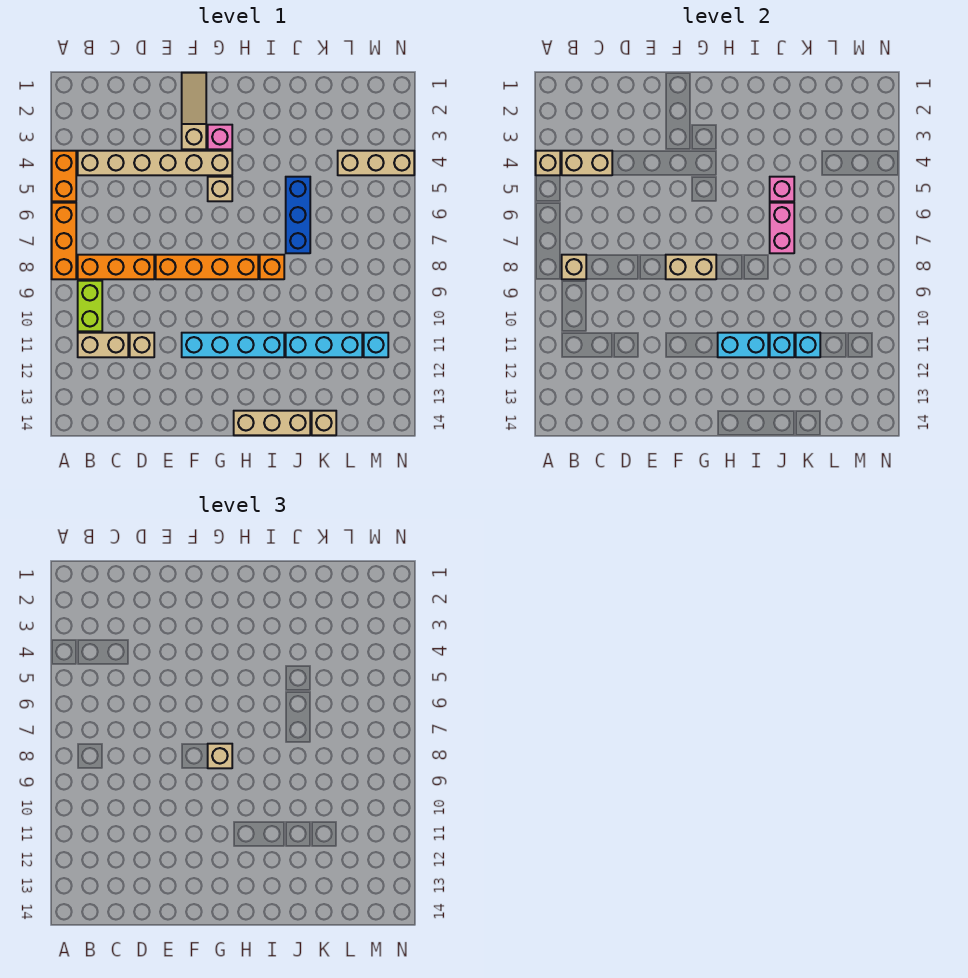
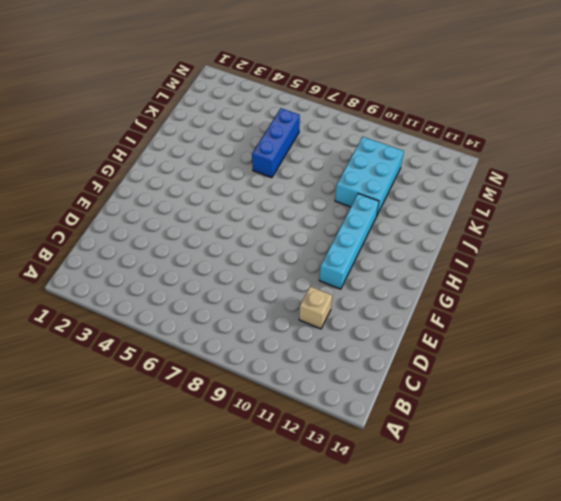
blue 1x3 brick [252,108,300,178] -> blue 1x3 brick turned to [286,177,310,253]
cyan 2x3 brick [335,137,404,215] -> cyan 1x3 brick [286,333,362,357]
none -> orange 1x2 brick [52,151,76,201]
none -> orange 1x3 brick [52,203,76,279]
none -> tan 1x6 brick [78,151,232,175]

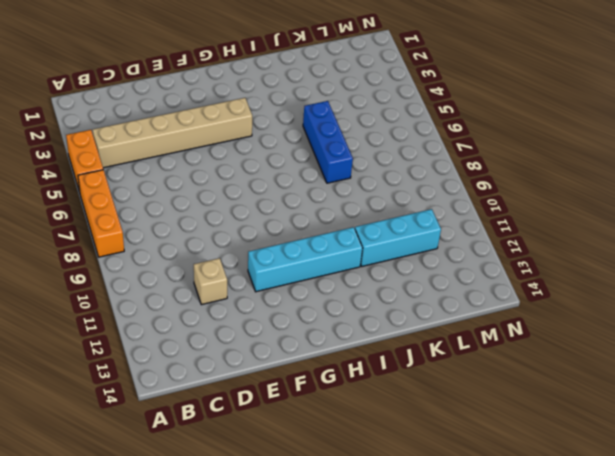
none -> orange 1x3 brick [78,255,154,279]
none -> lime 1x2 brick [78,281,102,331]
none -> tan 1x2 brick [78,333,128,357]

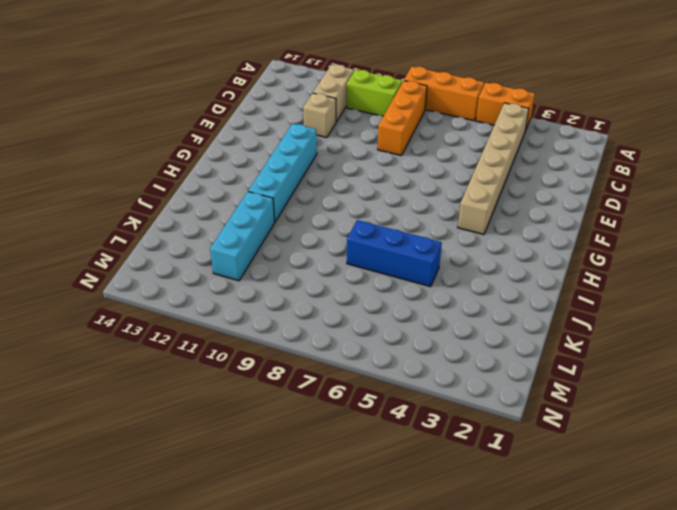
none -> orange 1x4 brick [156,255,258,279]
none -> tan 1x3 slope [182,73,206,149]
none -> pink 1x1 brick [208,125,232,149]

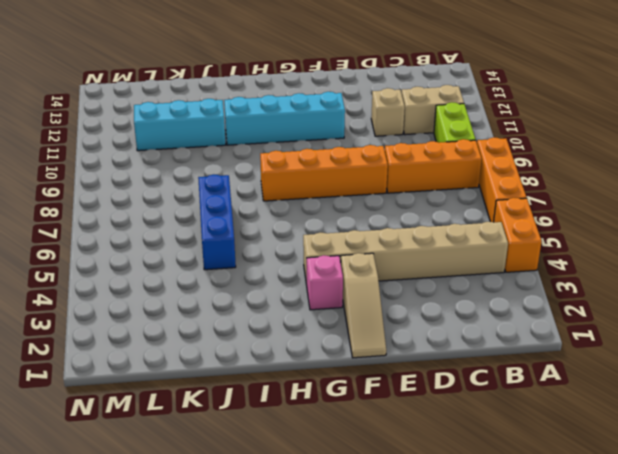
none -> tan 1x1 brick [208,177,232,201]
none -> tan 1x3 brick [234,411,310,435]
none -> orange 1x1 brick [260,255,284,279]

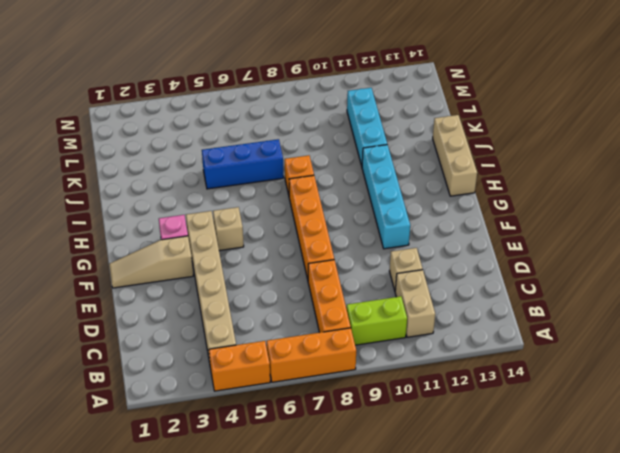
none -> tan 1x1 brick [312,411,336,435]
none -> tan 1x3 brick [338,151,414,175]
none -> cyan 1x1 brick [364,333,388,357]

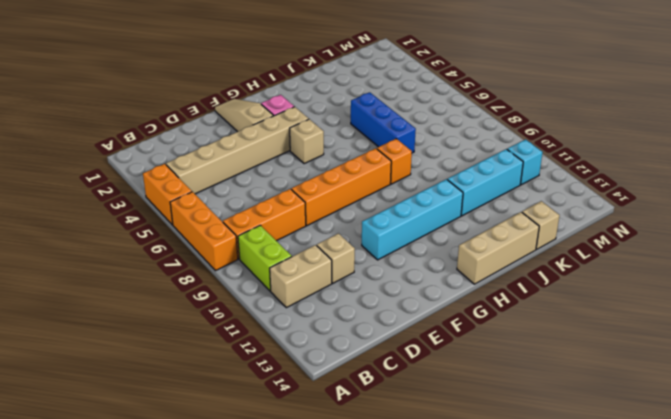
none -> tan 1x3 brick [338,151,414,175]
none -> tan 1x1 brick [536,151,560,175]
none -> tan 1x2 brick [562,151,612,175]

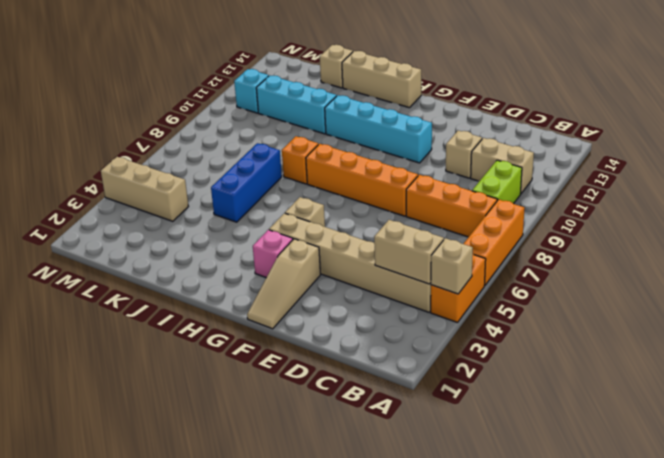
none -> tan 1x1 brick [562,255,586,279]
none -> tan 1x2 brick [666,255,716,279]
none -> cyan 1x2 brick [718,333,768,357]

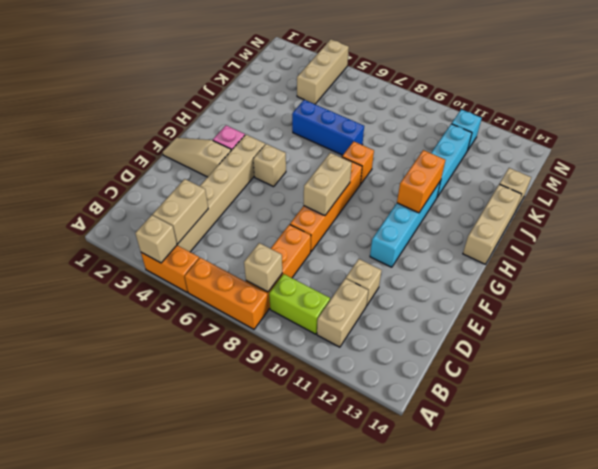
orange 1x2 brick [397,150,445,213] -> cyan 1x2 brick [718,333,768,357]
none -> pink 1x1 brick [770,177,794,201]
none -> pink 1x2 brick [770,203,794,253]
none -> cyan 1x1 brick [770,333,794,357]

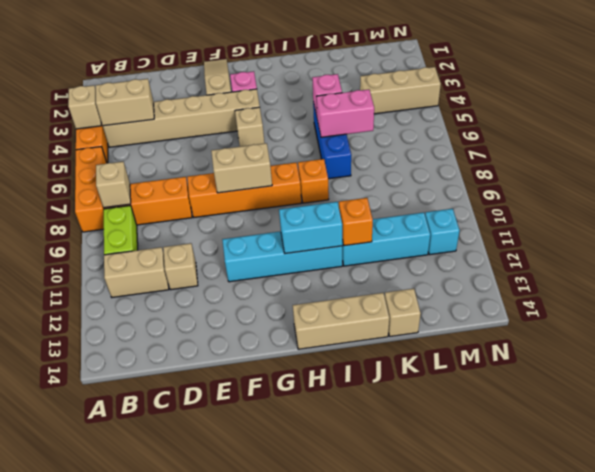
pink 1x2 brick [316,89,374,137] -> pink 1x2 brick turned to [770,203,794,253]
orange 1x1 brick [339,198,373,246] -> cyan 1x1 brick [770,333,794,357]
none -> cyan 1x1 brick [796,333,820,357]
none -> tan 1x1 brick [208,744,232,768]

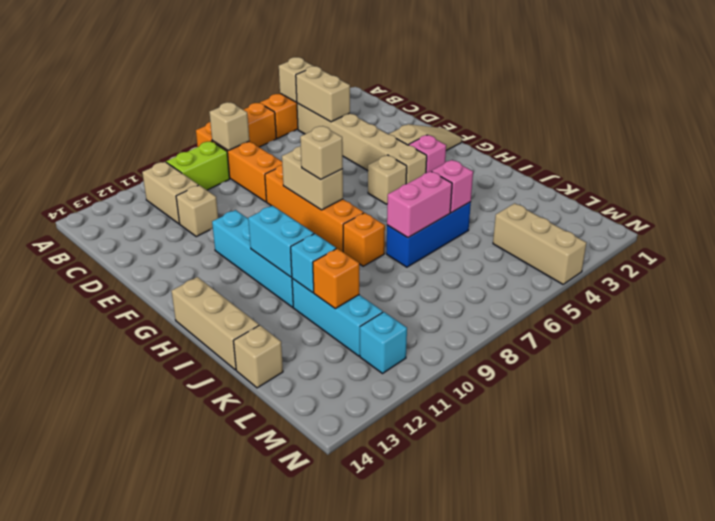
orange 1x1 brick [313,249,359,309] -> cyan 1x1 brick [796,333,820,357]

